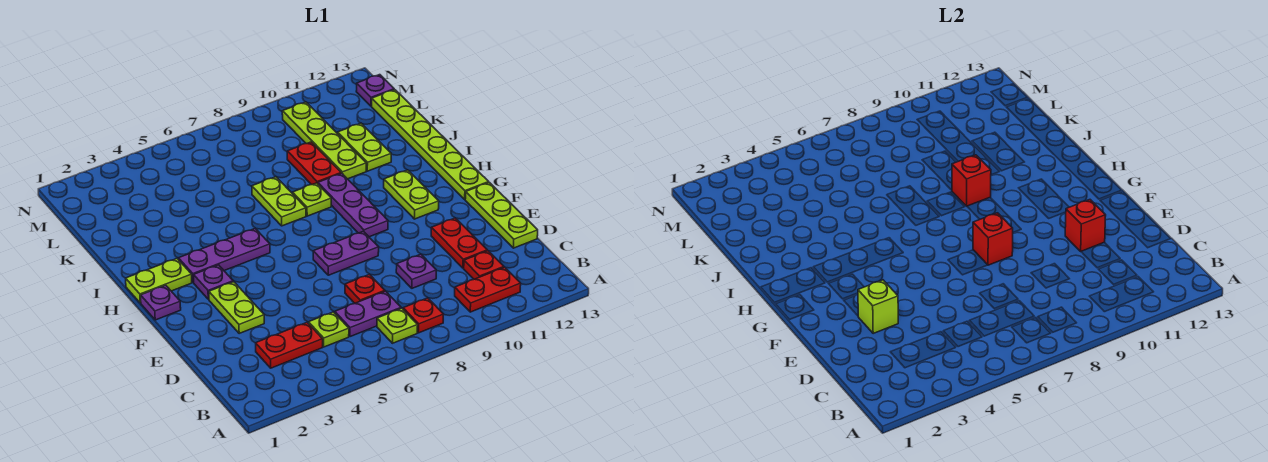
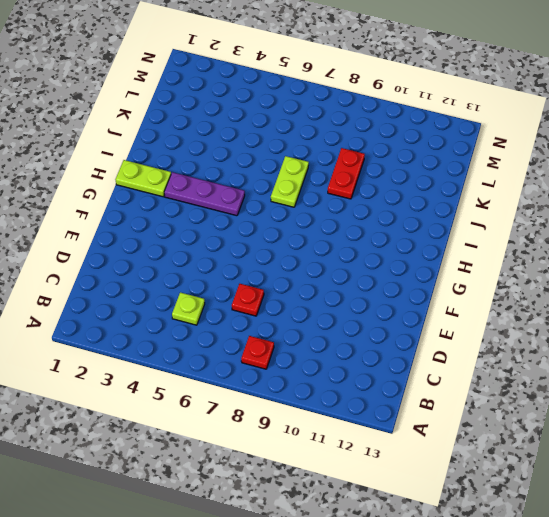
none -> lime 1x1 plate [377,308,418,343]
none -> red 1x2 plate [455,267,521,312]
none -> red 1x2 plate [256,323,323,368]
none -> purple 1x2 plate [335,291,401,337]

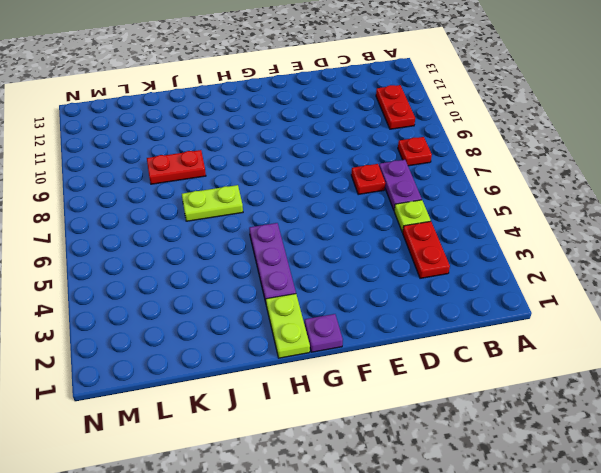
none -> lime 1x1 plate [377,308,418,343]
none -> red 1x1 plate [464,251,504,279]
none -> purple 1x1 plate [396,254,436,288]
none -> red 1x2 plate [431,218,487,268]

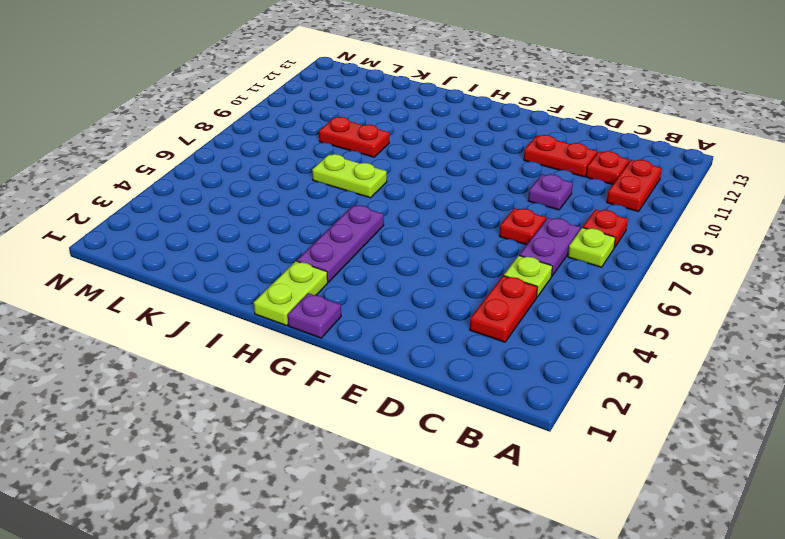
none -> lime 1x3 plate [465,182,538,248]
none -> lime 1x2 plate [209,282,264,333]
none -> purple 1x2 plate [313,231,379,275]
none -> purple 1x1 plate [194,265,233,299]

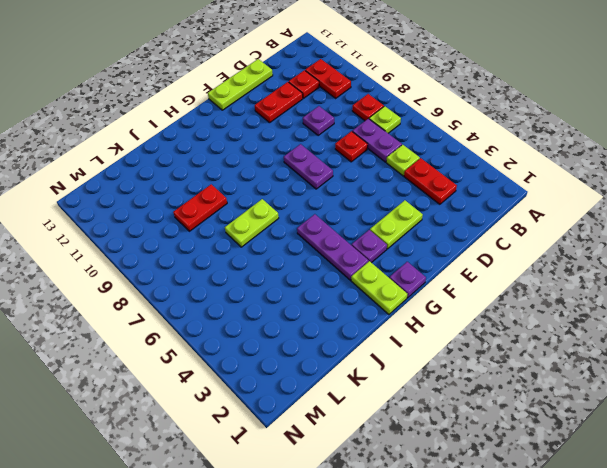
none -> purple 1x3 plate [318,173,388,237]
none -> lime 1x2 plate [384,170,439,219]
none -> lime 1x6 plate [372,90,489,199]
none -> lime 1x1 plate [293,183,331,216]

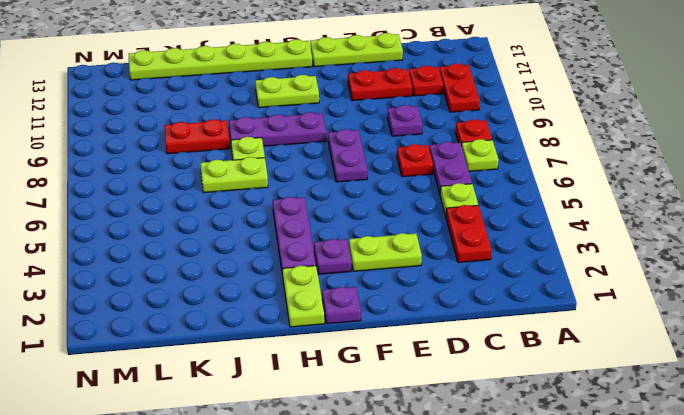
none -> lime 1x4 plate [282,102,366,179]
none -> lime 1x2 plate [337,123,391,171]
none -> purple 1x1 plate [356,75,394,106]
none -> lime 1x1 brick [858,280,898,333]

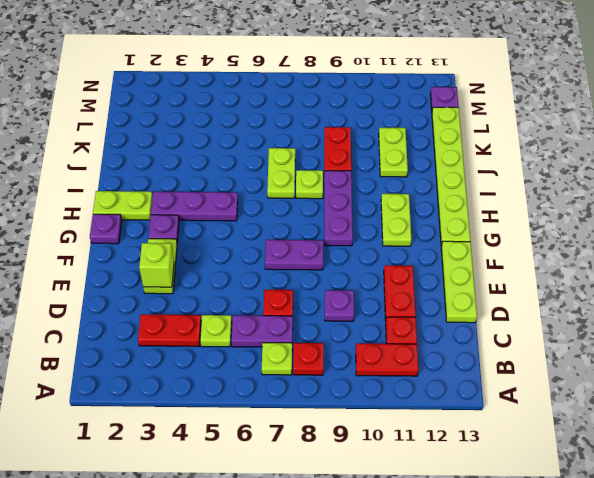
none -> lime 1x4 plate [282,102,366,179]
none -> red 1x1 brick [1065,200,1106,251]
none -> red 1x1 brick [973,213,1013,265]
none -> red 1x1 brick [952,155,991,206]

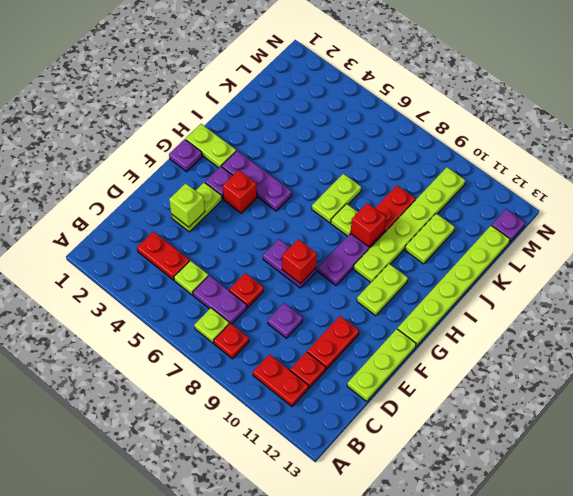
red 1x1 brick [223,170,257,213] -> red 1x1 brick moved to [1065,200,1106,251]
lime 1x6 plate [354,167,465,282] -> lime 1x4 plate [282,102,366,179]

